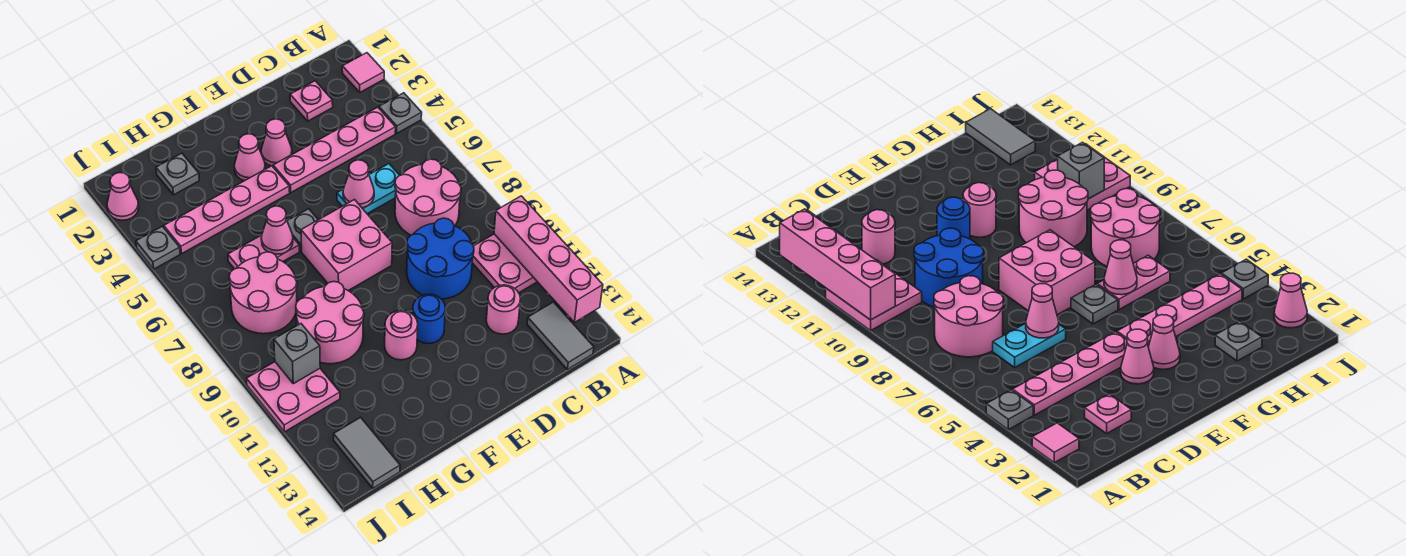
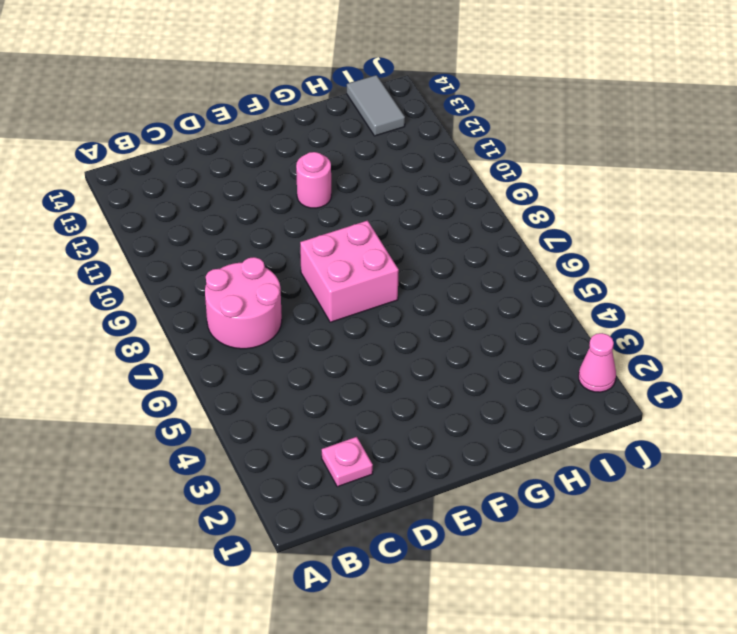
none -> pink 1x1 tile [342,53,384,92]
none -> grey 1x1 plate [379,93,422,133]
none -> pink 2x2 plate [472,234,537,293]

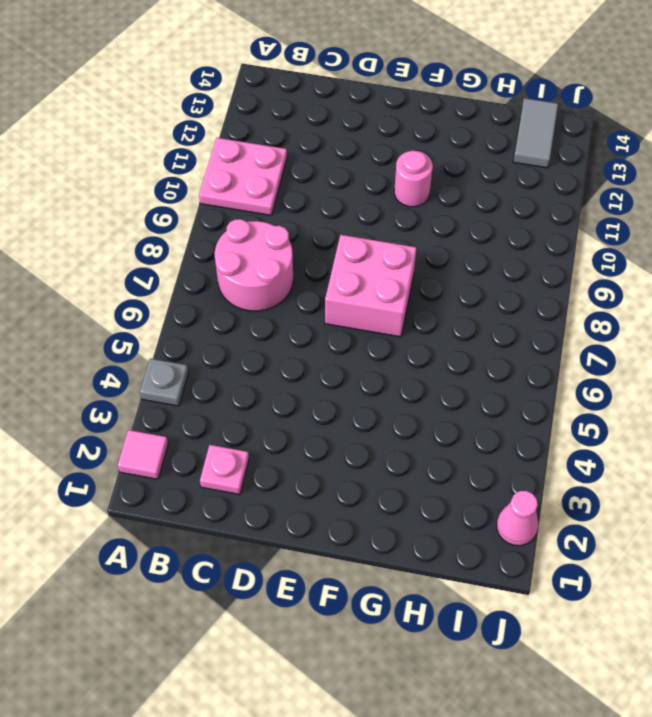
none -> pink 1x4 plate [273,107,396,192]
none -> grey 1x2 tile [527,302,594,370]
none -> cyan 1x2 plate [337,164,400,214]

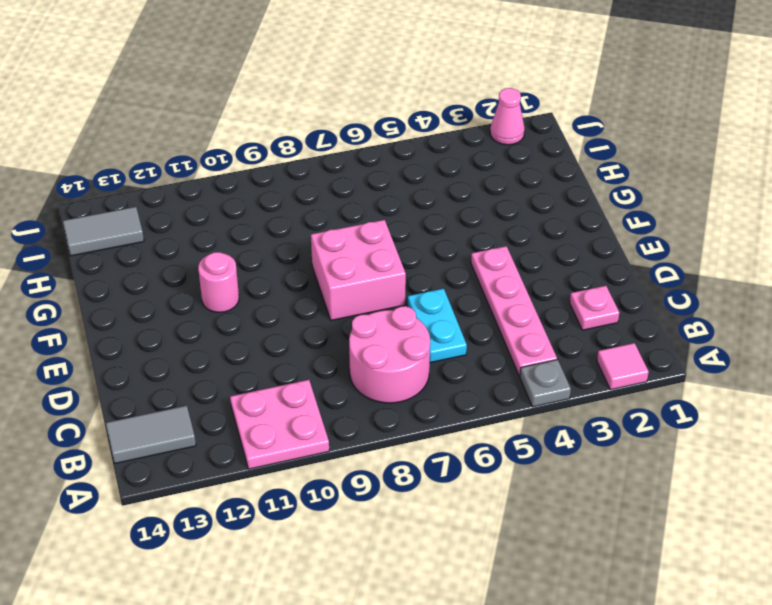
none -> blue 2x2 round brick [407,218,474,299]
none -> pink 1x1 round brick [486,285,521,334]
none -> pink 1x1 cone [261,119,292,166]

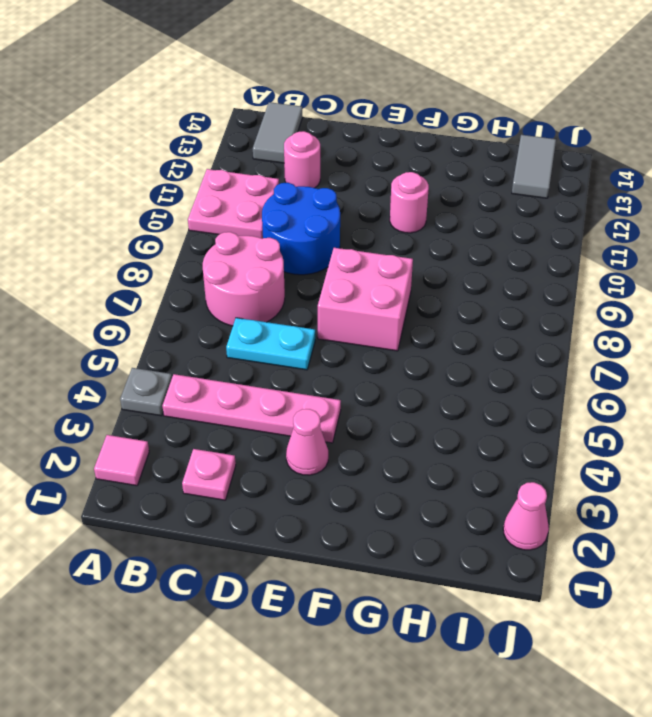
none -> blue 1x1 round brick [413,294,446,344]
none -> pink 1x1 cone [234,134,265,181]
none -> pink 1x4 plate [164,166,290,253]

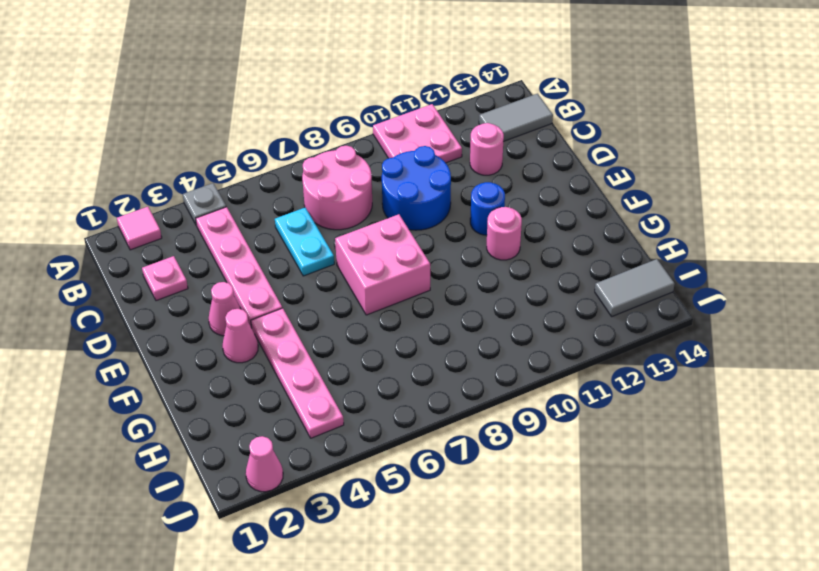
none -> grey 1x1 plate [287,209,318,251]
none -> pink 1x2 plate [228,235,299,269]
none -> pink 2x2 round brick [296,282,364,364]

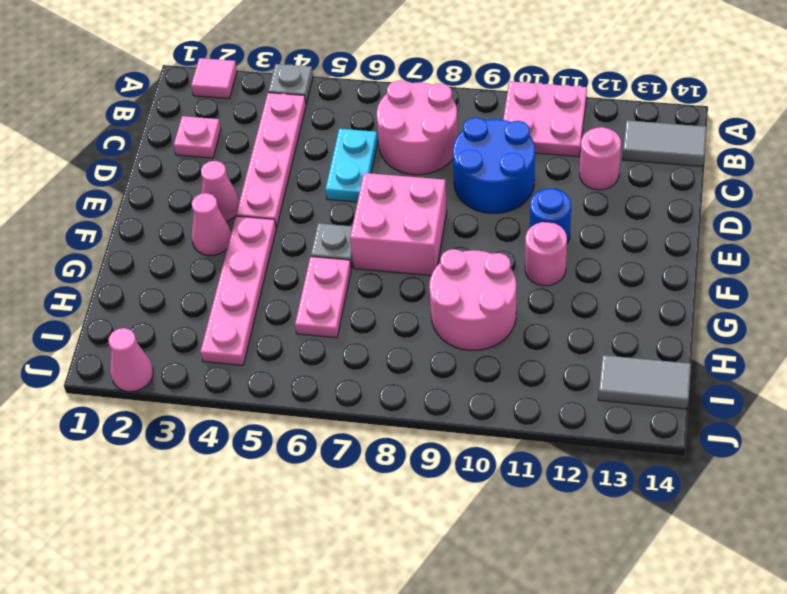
none -> grey 1x1 plate [156,153,199,195]
none -> pink 2x2 round brick [229,252,297,334]
none -> pink 2x2 plate [247,362,340,432]

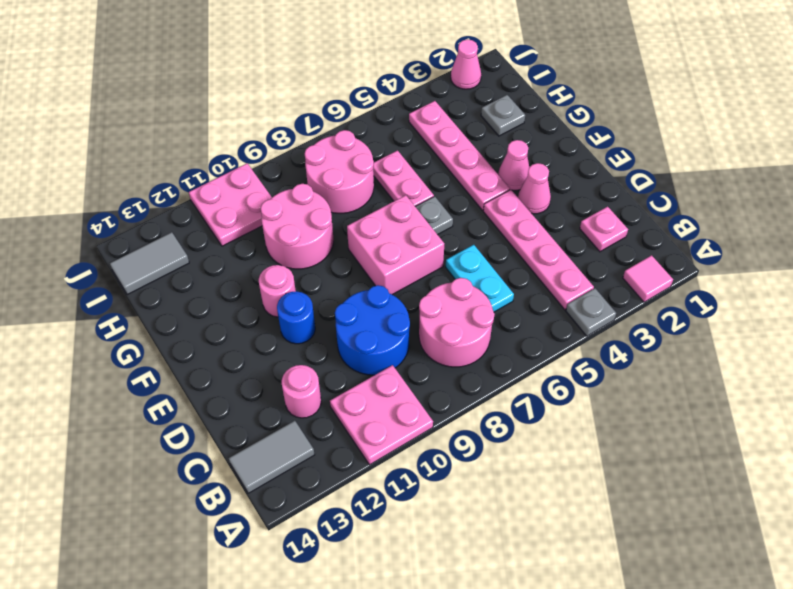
none -> grey 1x1 plate [136,226,180,269]
none -> pink 1x4 brick [494,196,603,322]
none -> pink 1x1 cone [343,160,374,208]

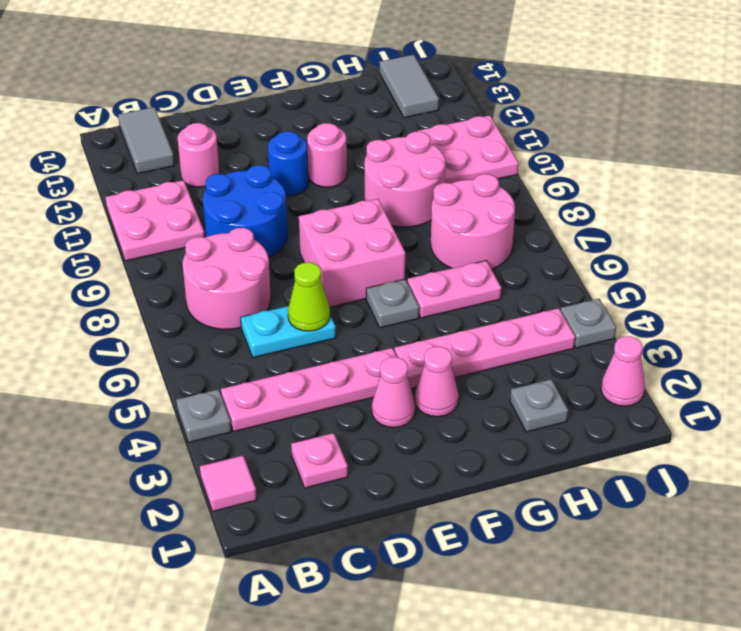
lime 1x1 cone [288,262,330,331] -> pink 1x1 cone [343,160,374,208]
none -> pink 1x4 brick [494,196,603,322]
none -> pink 1x1 cone [261,206,293,254]
none -> grey 1x1 brick [274,324,320,384]

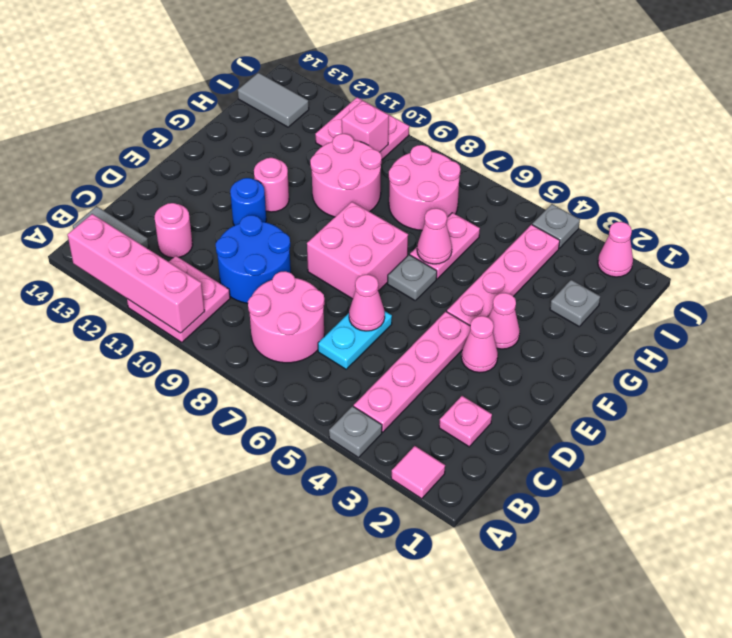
pink 1x1 brick [342,100,389,152] -> grey 1x1 brick [274,324,320,384]

